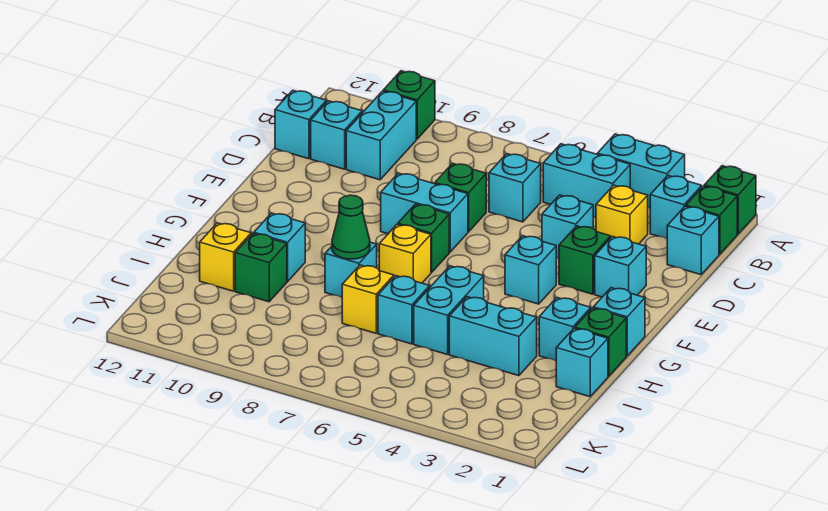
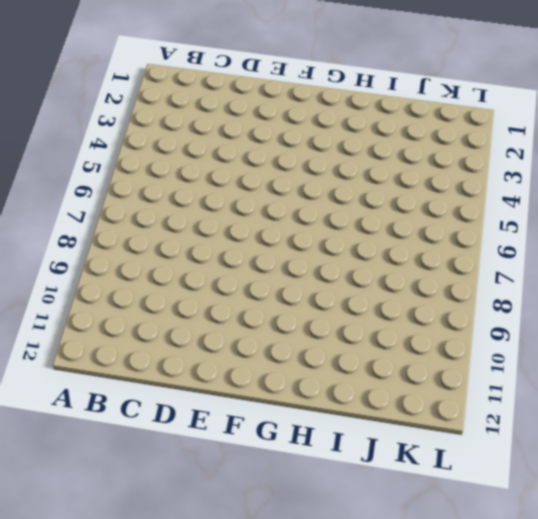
none -> green 1x1 brick [704,166,756,234]
none -> cyan 1x2 brick [597,134,685,208]
none -> green 1x1 brick [383,71,435,139]
none -> green 1x1 brick [686,186,737,254]

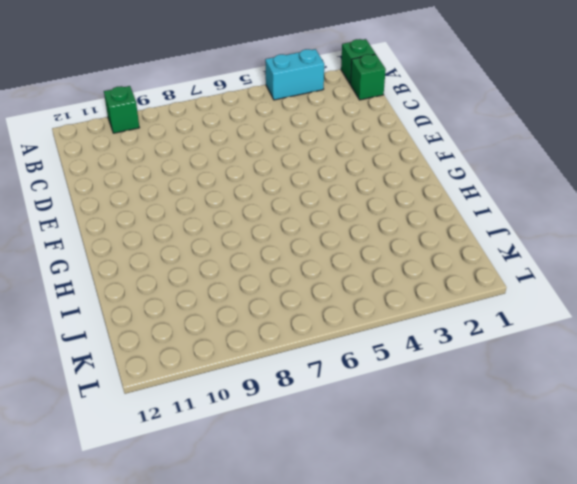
none -> cyan 1x1 brick [650,176,702,239]
none -> cyan 1x2 brick [543,144,630,218]
none -> cyan 1x2 brick [346,91,416,180]
none -> cyan 1x1 brick [667,206,719,275]

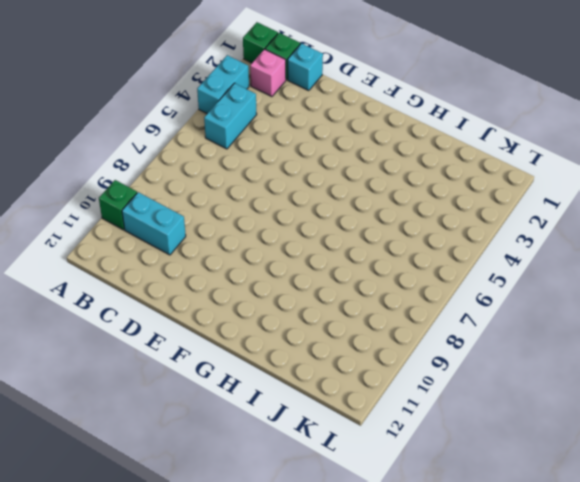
pink 1x1 brick [250,49,286,97] -> cyan 1x1 brick [650,176,702,239]
none -> yellow 1x1 brick [596,185,648,244]
none -> cyan 1x1 brick [489,154,541,222]
none -> cyan 1x1 brick [311,101,362,169]
none -> cyan 1x1 brick [275,90,327,159]

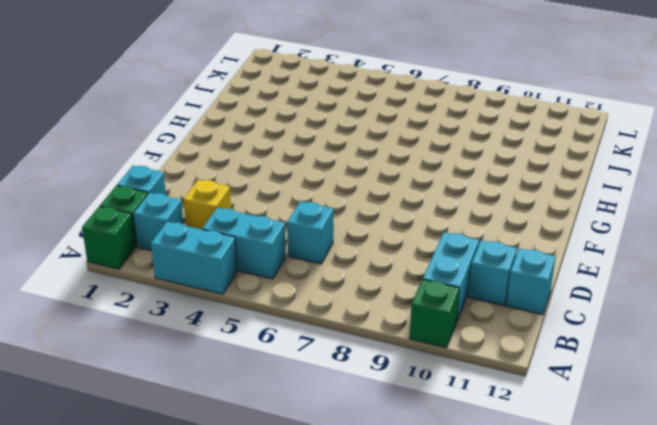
none -> cyan 1x1 brick [542,195,593,258]
none -> green 1x1 brick [435,163,486,232]
none -> cyan 1x1 brick [595,236,646,297]
none -> green 1x1 brick [559,226,611,294]

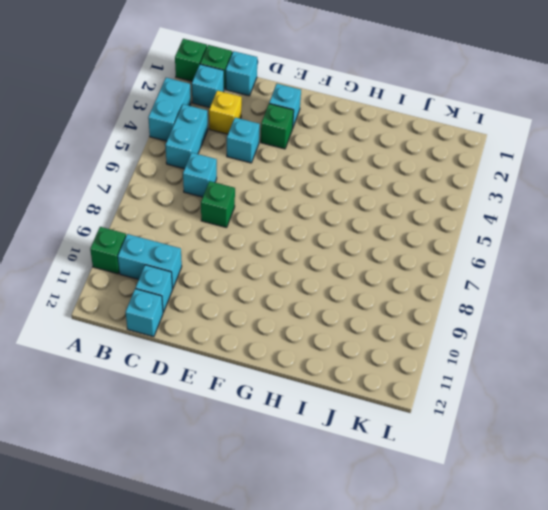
none -> cyan 1x2 brick [381,173,468,252]
none -> cyan 1x1 brick [505,236,556,304]
none -> green 1x1 brick [398,204,449,272]
none -> cyan 1x1 brick [593,288,645,356]

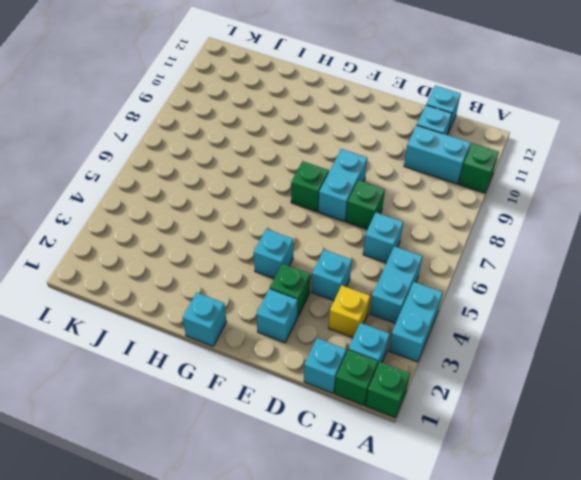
none -> yellow 1x1 brick [379,224,431,283]
none -> green 1x1 brick [575,308,626,376]
none -> cyan 1x1 brick [539,298,591,361]
none -> cyan 1x2 brick [414,266,484,355]

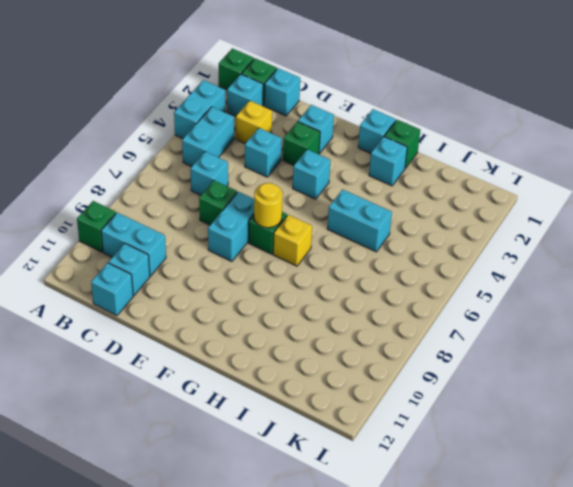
yellow 1x1 round brick [254,183,283,228] -> none
none -> cyan 1x1 brick [325,242,377,297]
none -> cyan 1x1 brick [254,213,305,281]
none -> cyan 1x1 brick [556,328,608,397]
none -> cyan 1x2 brick [449,297,537,376]

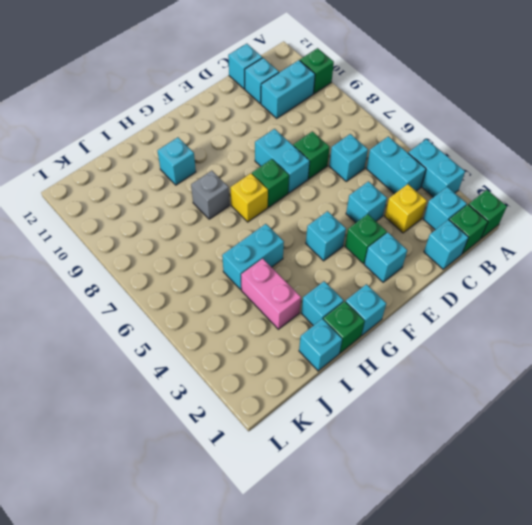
grey 1x1 brick [191,171,229,219] -> cyan 1x1 brick [325,242,377,297]
pink 1x2 brick [241,258,301,329] -> cyan 1x2 brick [449,297,537,376]
none -> cyan 1x1 brick [378,276,430,344]
none -> yellow 1x1 brick [342,265,394,333]
none -> green 1x1 brick [235,233,287,302]
none -> yellow 1x1 brick [200,223,251,291]

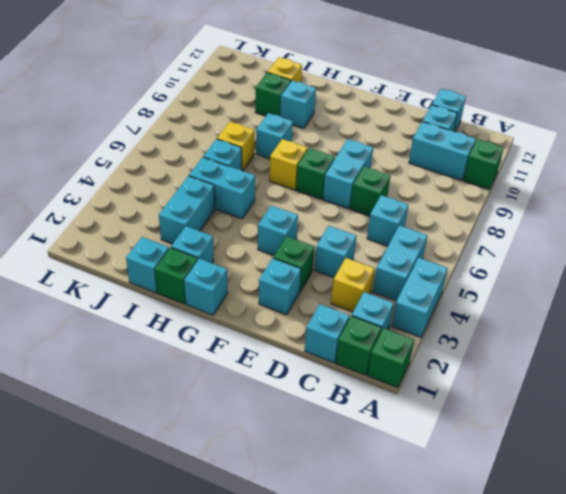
none -> green 1x1 cone [332,195,370,259]

